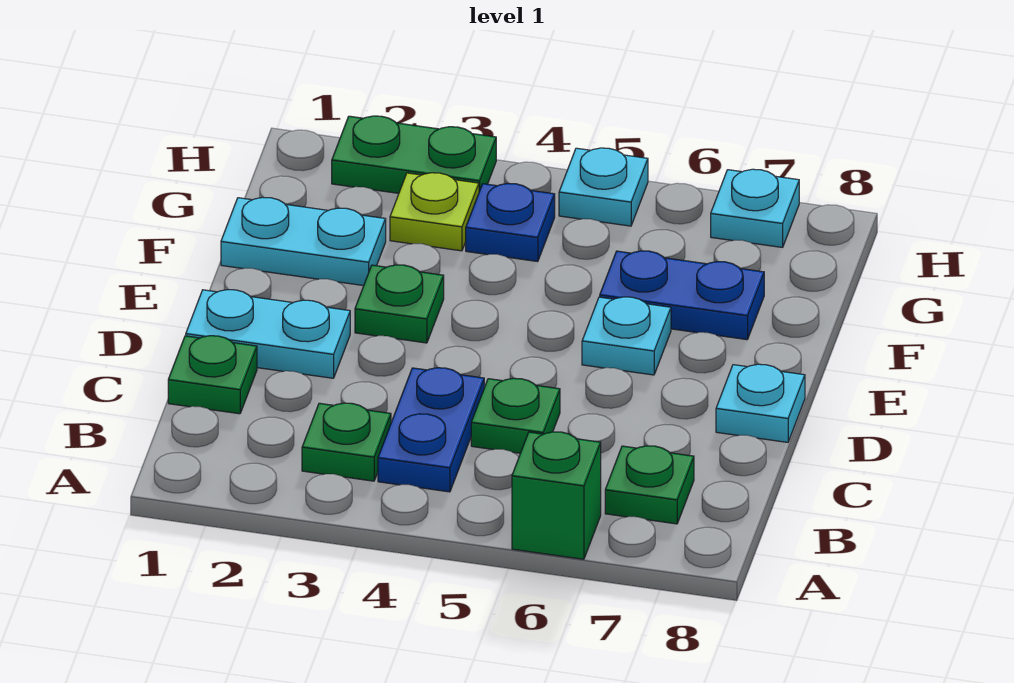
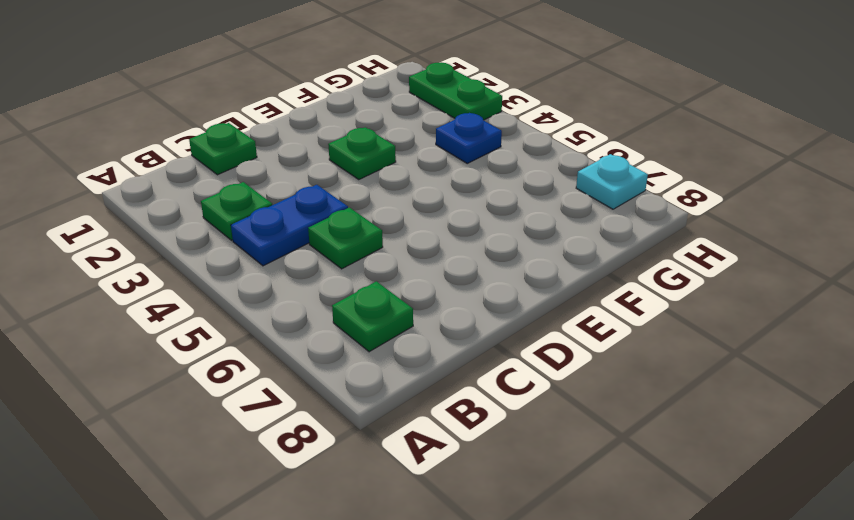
none -> green 1x1 brick [512,432,601,559]
none -> cyan 1x2 plate [186,290,350,378]
none -> cyan 1x1 plate [716,364,805,442]

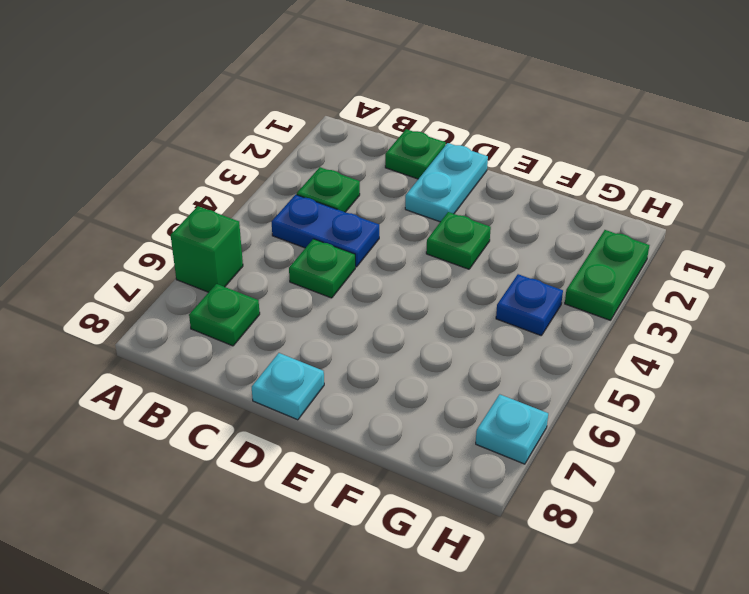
none -> cyan 1x1 plate [582,297,671,375]
none -> cyan 1x2 plate [221,197,386,286]
none -> blue 1x2 plate [600,251,764,340]

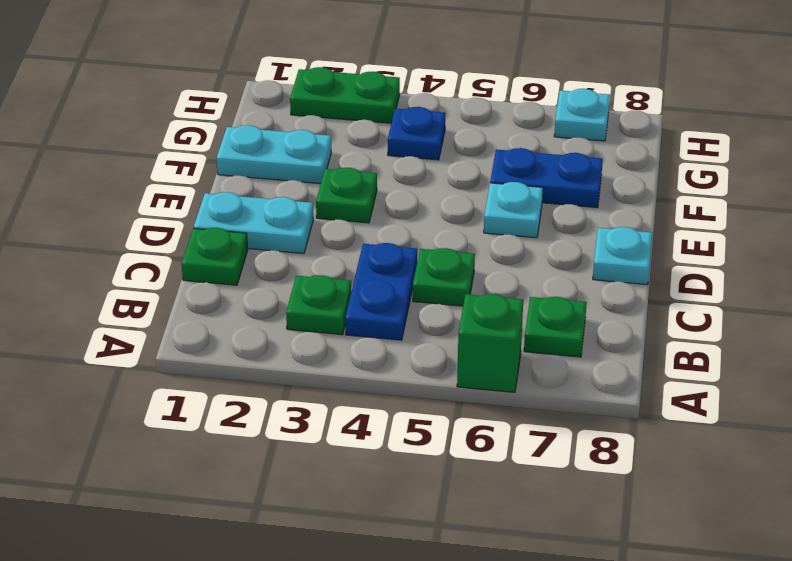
none -> lime 1x1 plate [390,173,479,251]
none -> cyan 1x1 plate [559,148,648,226]

